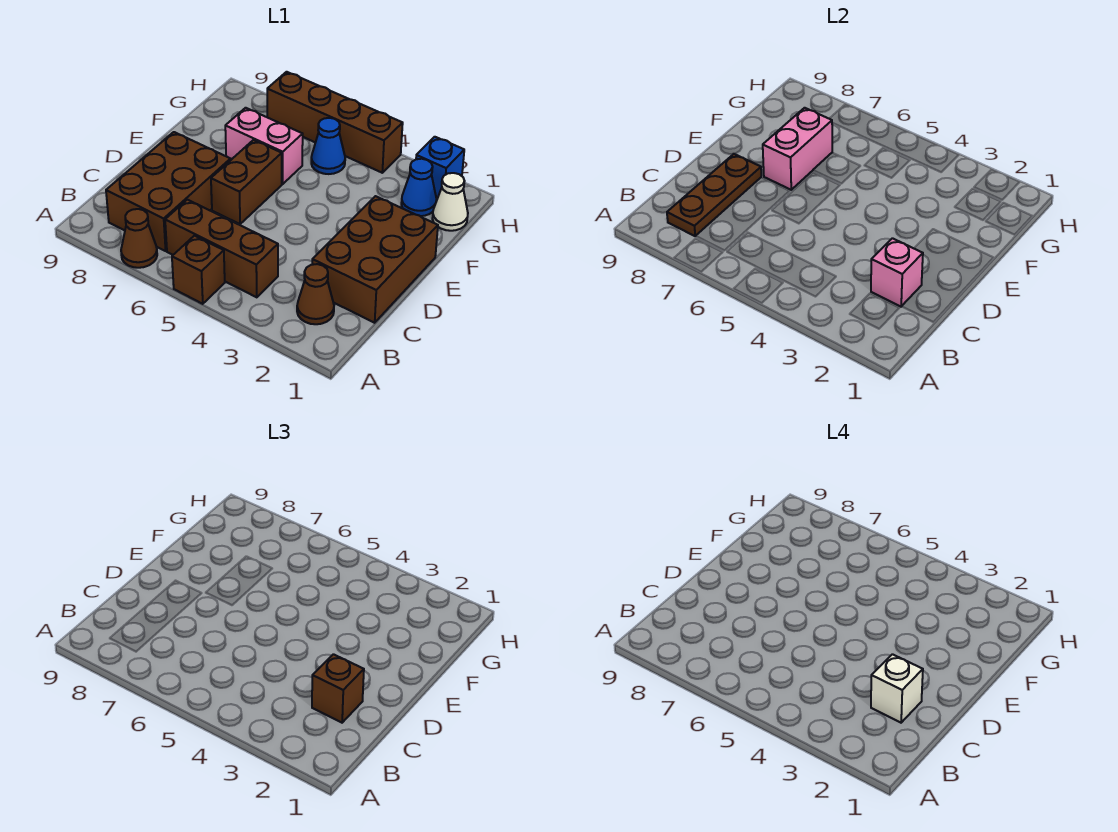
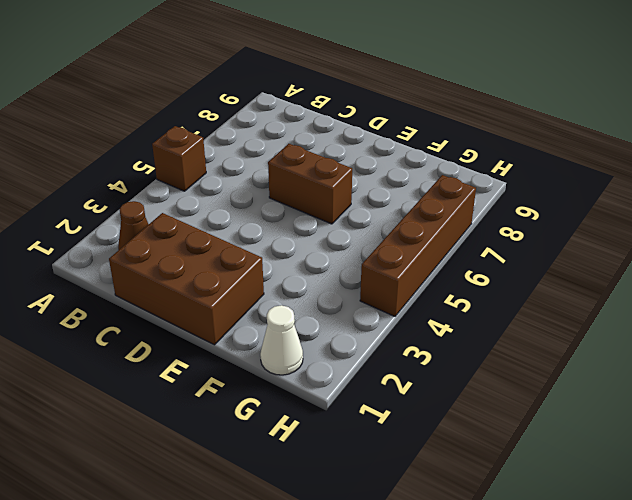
none -> brown 1x1 cone [121,209,157,268]
none -> brown 1x3 brick [165,200,278,297]
none -> brown 2x3 brick [106,132,231,251]

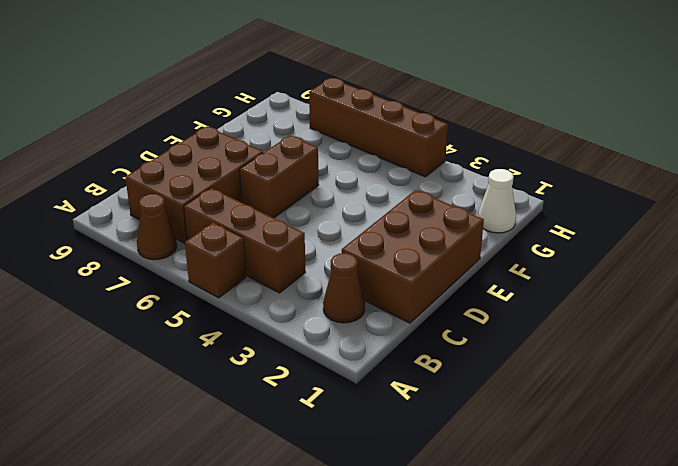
none -> pink 1x2 brick [225,108,303,184]
none -> blue 1x1 cone [401,159,436,216]
none -> blue 1x1 cone [311,118,345,174]

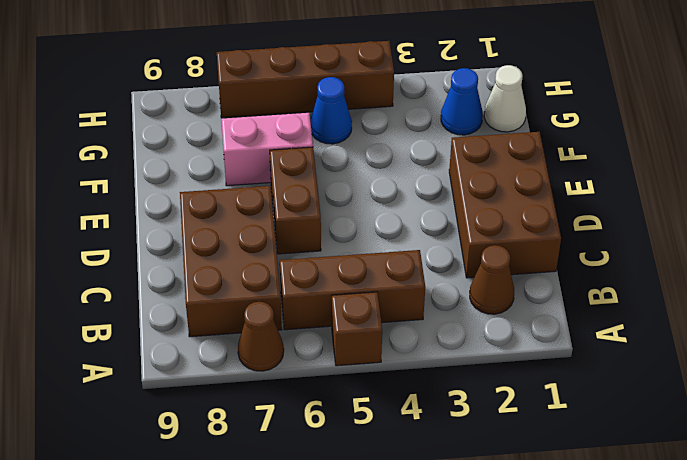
none -> blue 1x1 brick [416,137,464,198]
none -> brown 1x3 plate [667,154,761,236]
none -> pink 1x1 brick [871,238,923,307]

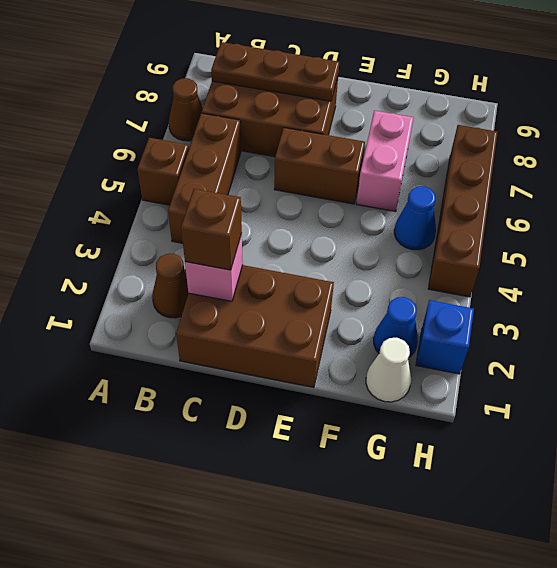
none -> pink 1x2 brick [763,108,832,190]
none -> white 1x1 brick [871,654,923,723]

